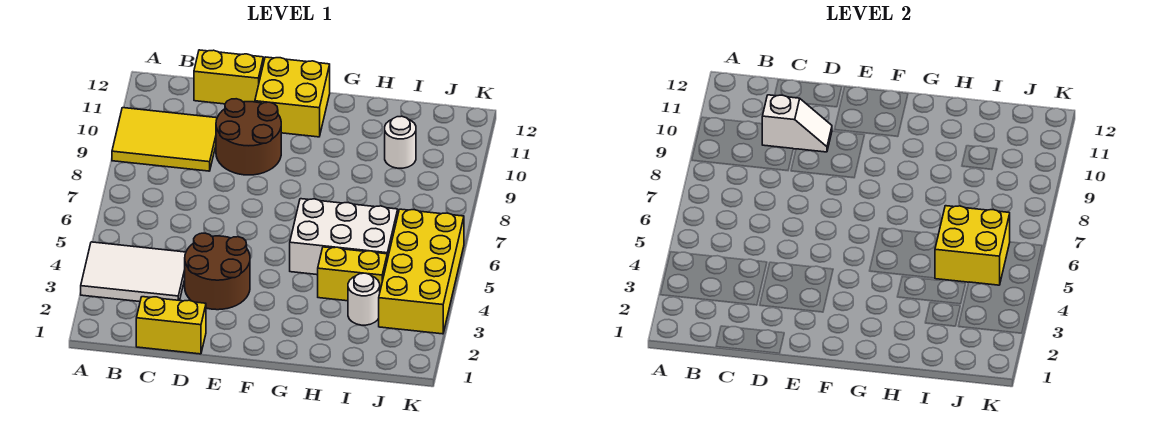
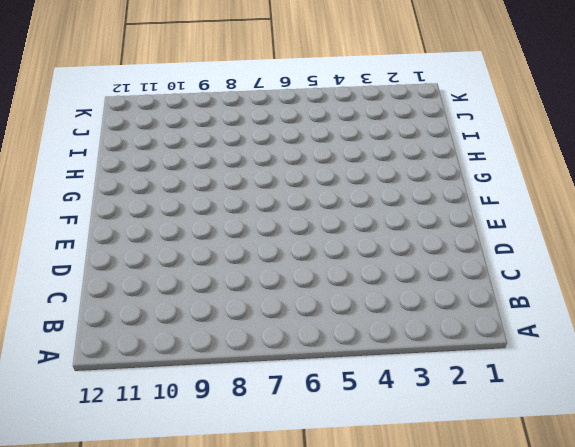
none -> white 2x3 tile [81,242,186,302]
none -> yellow 2x3 tile [112,108,217,171]
none -> yellow 1x2 brick [136,297,206,354]

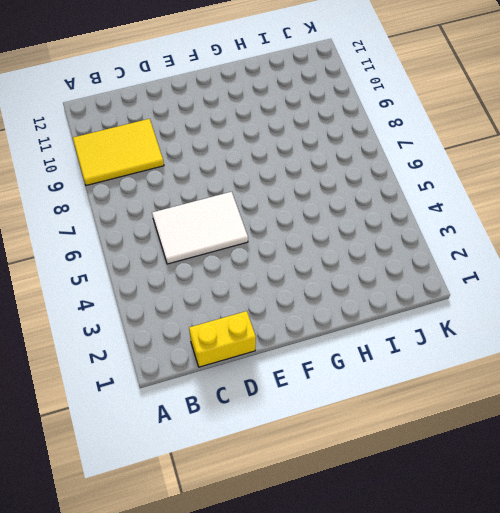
white 2x3 tile [152,192,248,264] -> white 2x3 tile moved to [81,242,186,302]
none -> yellow 1x2 brick [194,50,263,104]
none -> brown 2x2 round brick [185,233,250,310]
none -> brown 2x2 round brick [216,99,281,175]

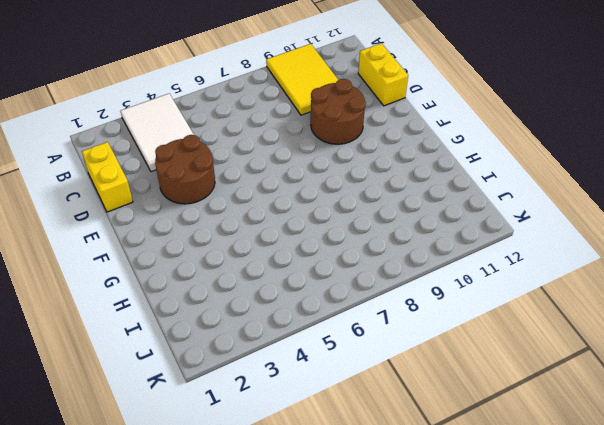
none -> yellow 2x2 brick [255,57,330,137]
none -> white 2x3 brick [290,199,398,275]
none -> yellow 1x2 brick [318,247,387,301]

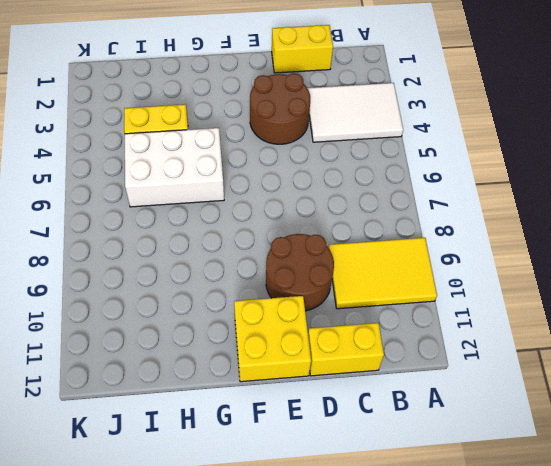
none -> white 1x1 round brick [348,273,380,325]
none -> white 1x1 round brick [385,116,416,168]
none -> yellow 2x4 brick [379,209,464,334]

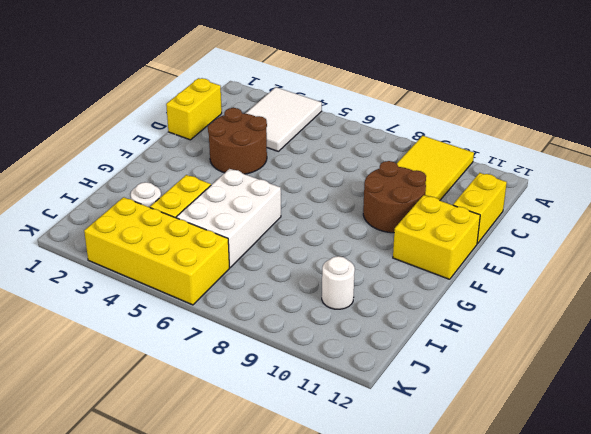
none -> white 1x2 slope [762,95,832,152]
none -> yellow 2x2 brick [935,206,1010,285]

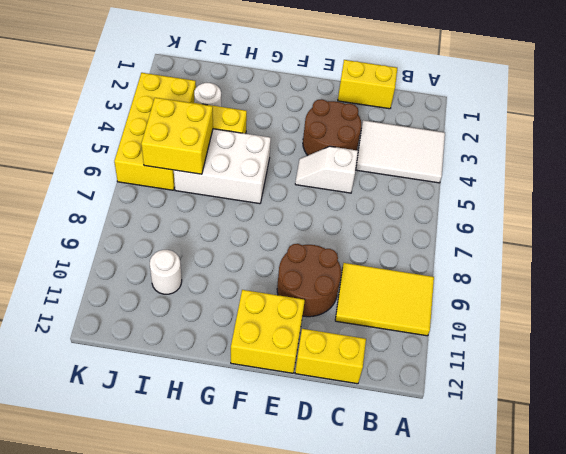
white 1x2 slope [295,146,358,193] -> white 1x2 slope moved to [762,95,832,152]

